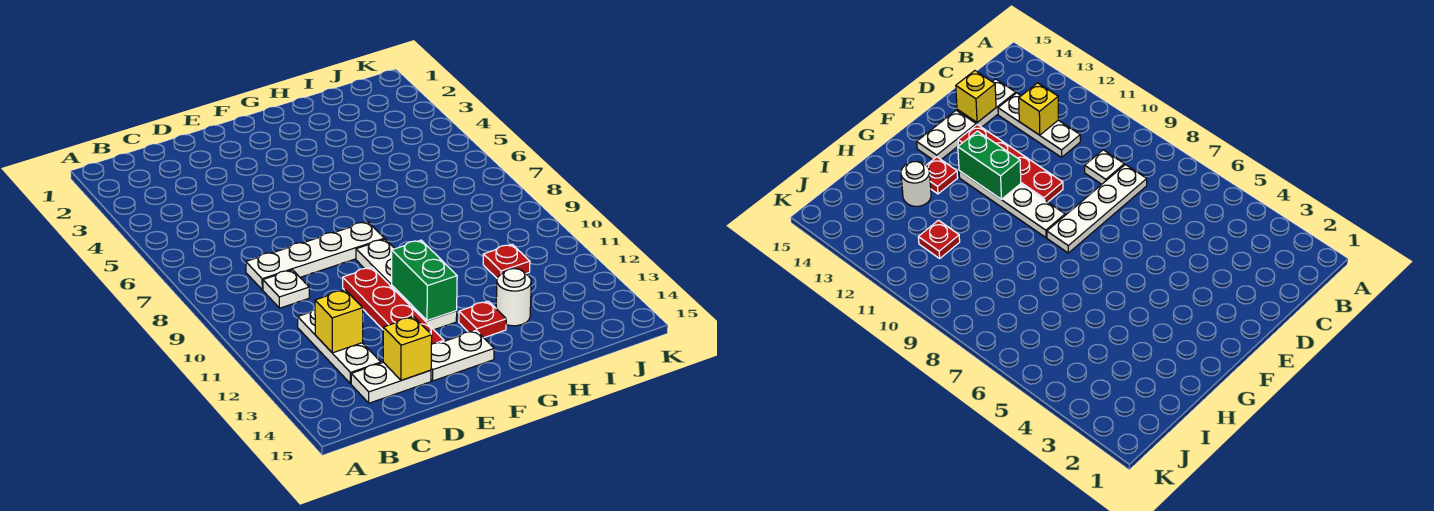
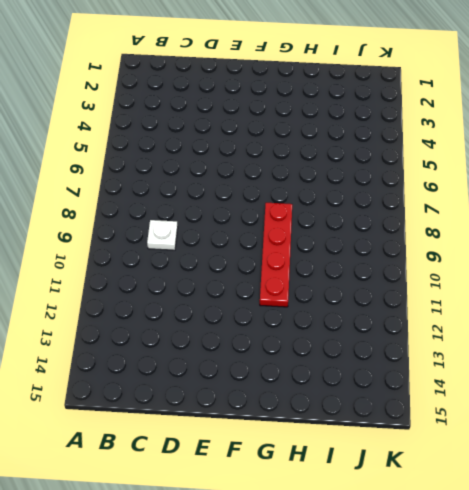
red 1x4 plate [260,203,292,307] -> red 1x4 plate moved to [343,267,444,345]
none -> white 1x4 plate [246,222,384,290]
none -> white 1x3 plate [298,309,381,384]
none -> white 1x2 plate [351,362,431,403]

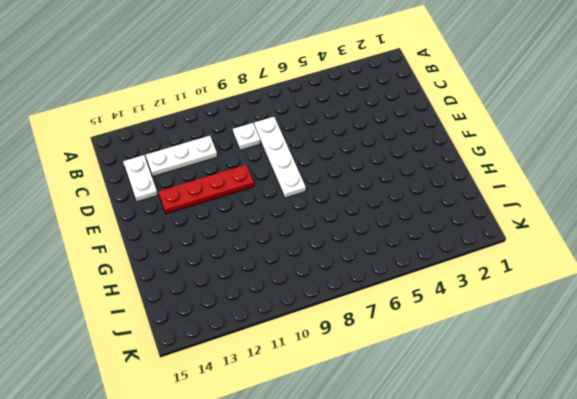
none -> white 1x2 plate [431,331,494,381]
none -> white 1x4 plate [356,239,457,330]
none -> red 1x1 plate [459,301,506,338]

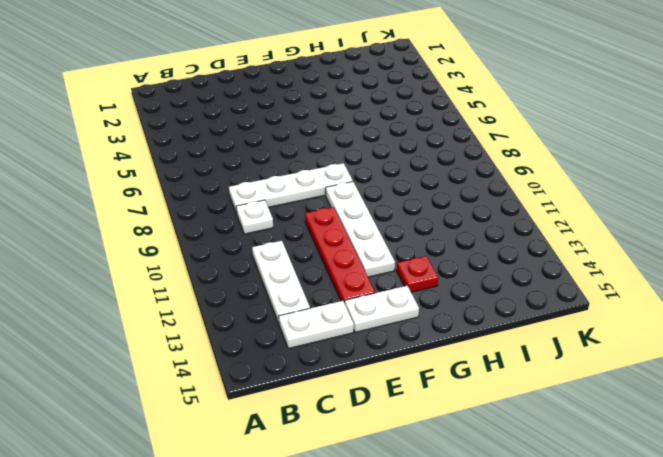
none -> white 1x1 round brick [496,269,531,326]
none -> red 1x1 plate [483,244,530,278]
none -> yellow 1x1 brick [315,290,363,353]

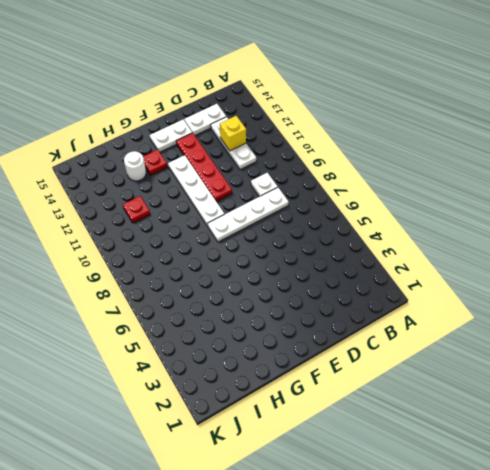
none -> yellow 1x1 brick [383,317,432,380]
none -> green 1x2 brick [392,240,457,321]

